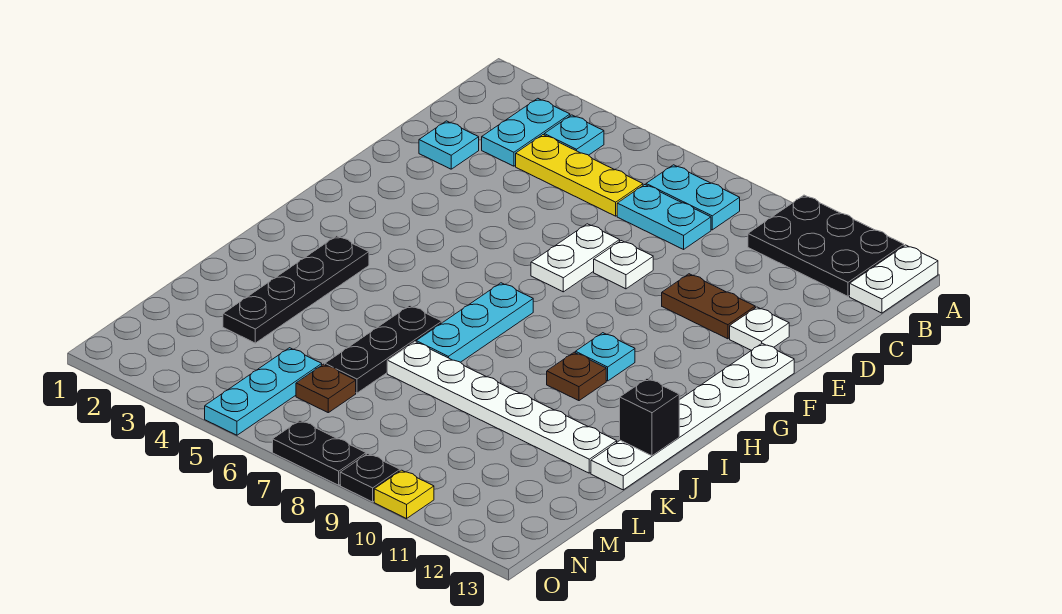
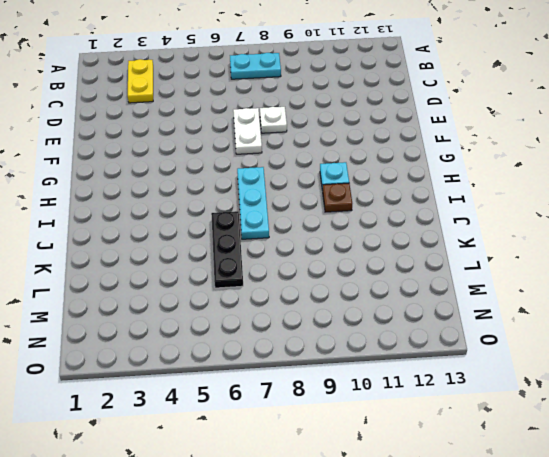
yellow 1x2 plate [128,59,153,103] -> cyan 1x2 plate [482,98,570,166]
none -> black 2x3 plate [748,195,904,296]
none -> white 1x2 plate [850,245,938,313]
none -> cyan 1x1 plate [544,115,604,155]

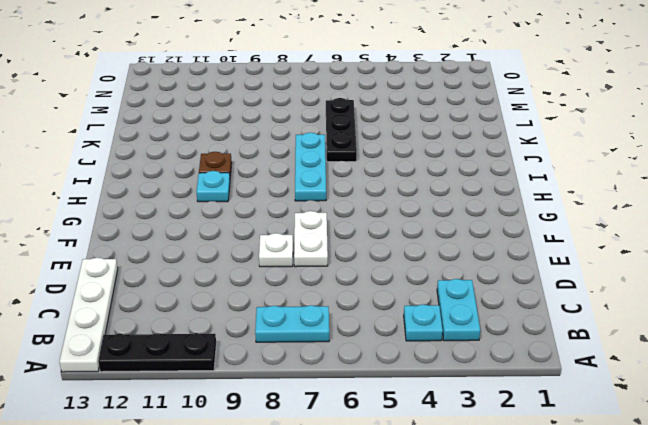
black 1x3 plate [98,333,216,372] -> black 2x3 plate [748,195,904,296]
white 1x4 plate [59,258,118,372] -> white 1x2 plate [850,245,938,313]
none -> yellow 1x3 plate [516,135,643,216]
none -> cyan 1x2 plate [617,185,711,249]
none -> cyan 1x1 plate [419,121,479,169]

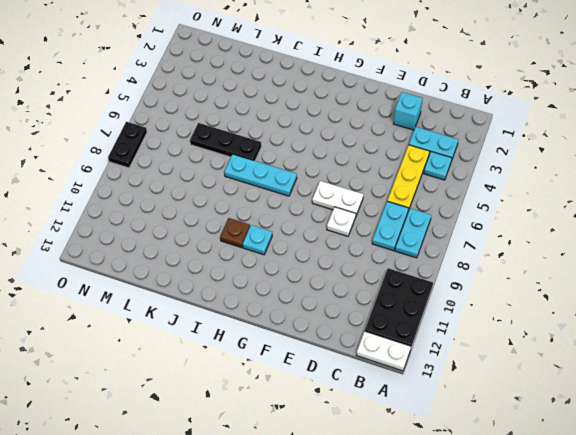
cyan 1x1 brick [394,92,423,130] -> cyan 1x1 plate [419,121,479,169]
none -> brown 1x2 plate [662,274,755,339]
none -> white 1x1 plate [730,307,789,350]
none -> white 1x6 plate [591,343,794,490]

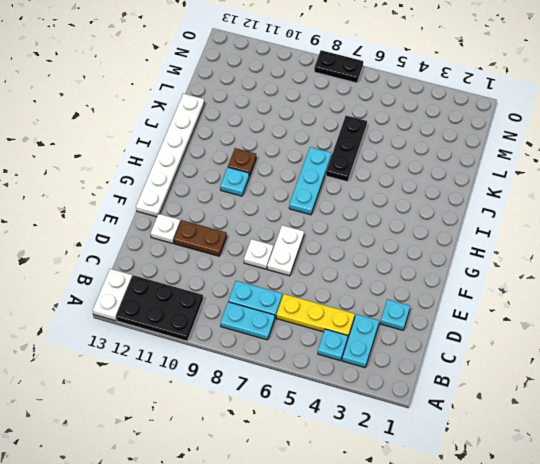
none -> black 1x4 plate [223,236,369,343]
none -> white 1x6 plate [387,342,617,473]
none -> cyan 1x3 plate [205,348,322,435]

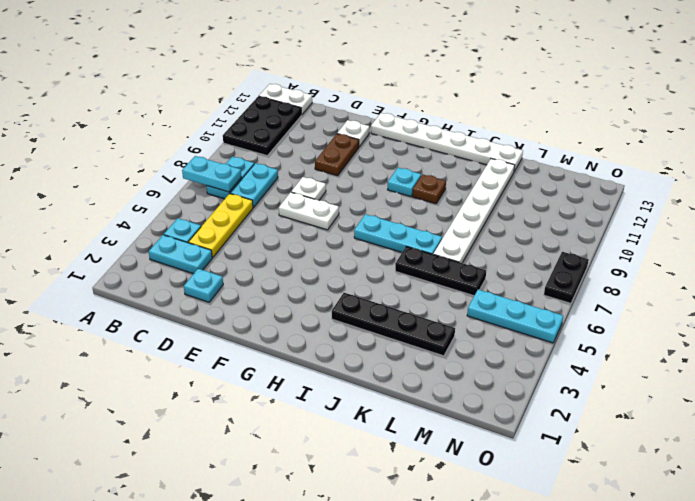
cyan 1x2 plate [182,156,241,192] -> none
none -> brown 1x1 plate [296,364,356,413]
none -> black 1x1 plate [340,454,400,502]
none -> yellow 1x1 plate [374,470,434,519]

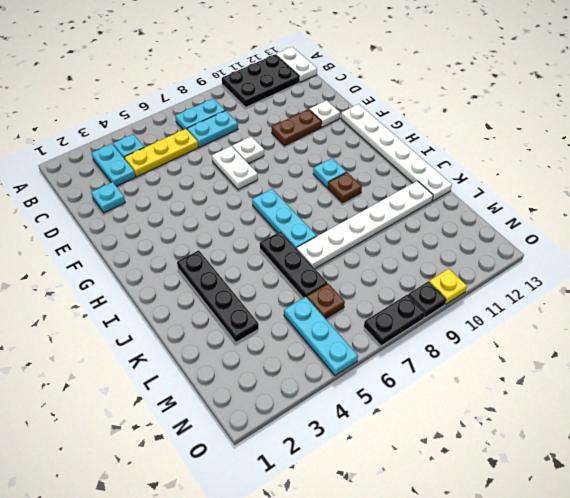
none -> black 1x1 brick [620,379,679,456]

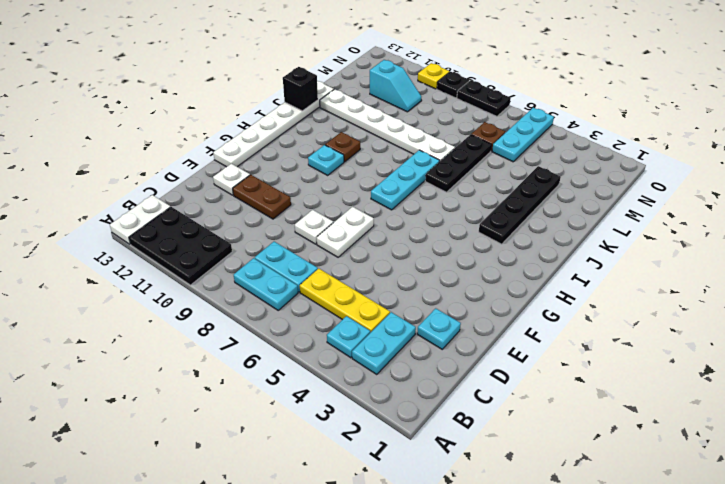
cyan 1x2 slope [370,60,421,112] -> none

